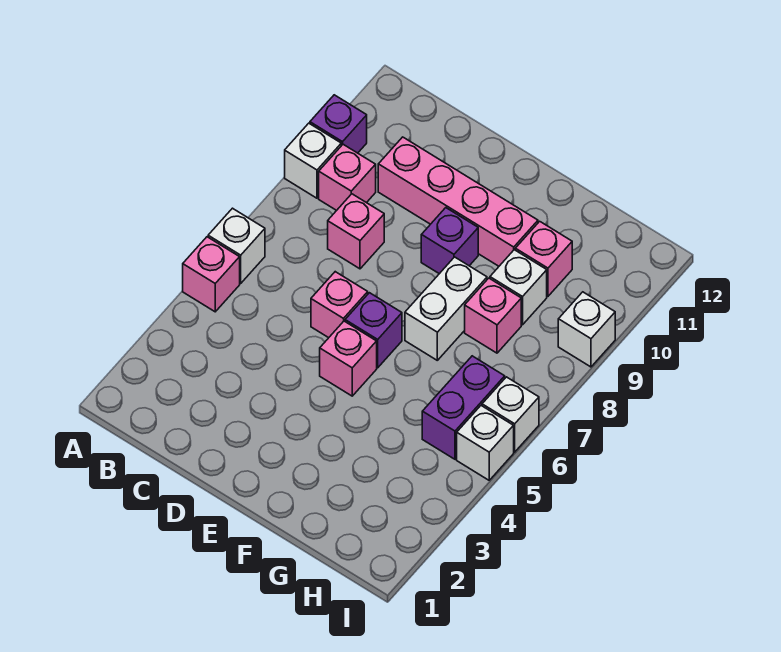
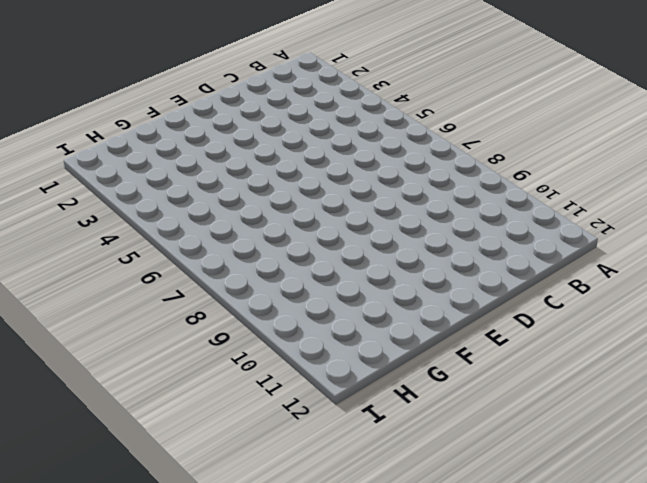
none -> pink 1x1 brick [183,237,240,312]
none -> white 1x1 brick [208,208,265,283]
none -> white 1x1 brick [285,123,341,198]

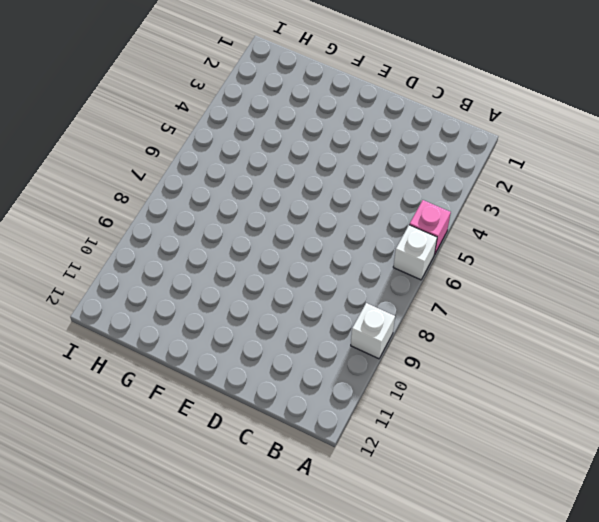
none -> purple 1x1 brick [310,95,367,153]
none -> pink 1x1 brick [319,144,376,210]
none -> pink 1x1 brick [328,194,384,269]

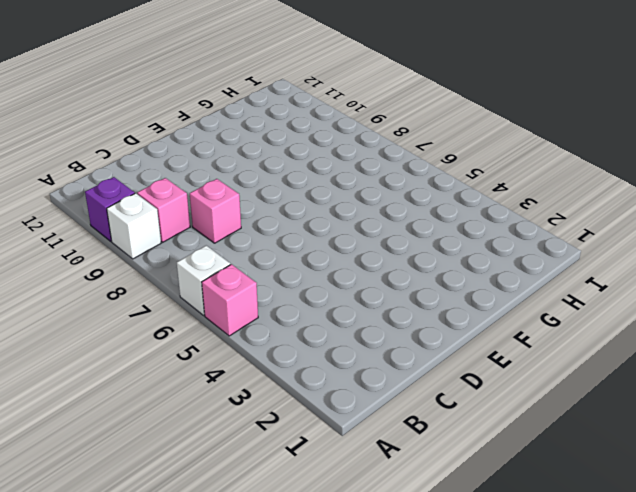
none -> pink 1x4 brick [378,137,538,266]
none -> pink 1x1 brick [311,272,368,338]
none -> pink 1x1 brick [320,321,377,396]

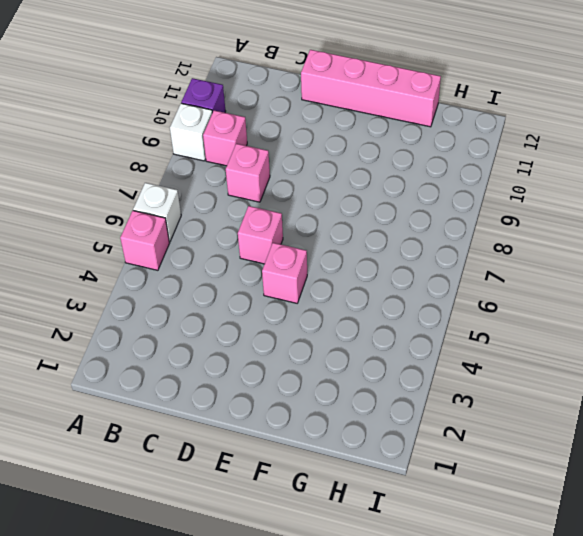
pink 1x4 brick [301,50,441,127] -> pink 1x4 brick moved to [378,137,538,266]
none -> purple 1x1 brick [345,293,402,368]
none -> purple 1x1 brick [421,208,478,274]
none -> white 1x2 brick [405,257,487,360]

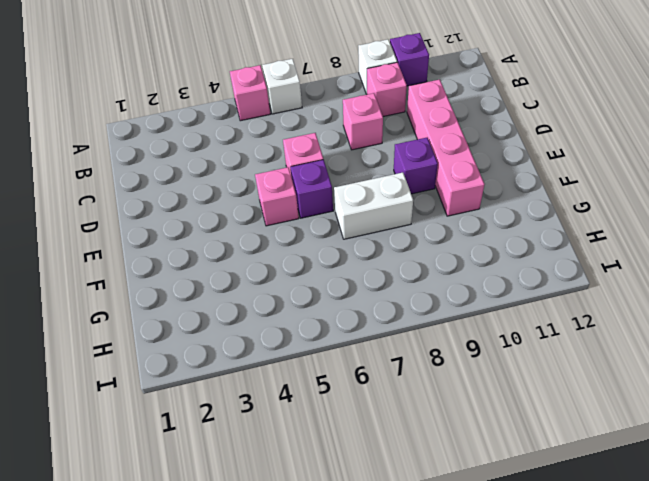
none -> pink 1x1 brick [465,278,521,353]
none -> white 1x1 brick [490,250,547,325]
none -> pink 1x1 brick [515,221,572,296]

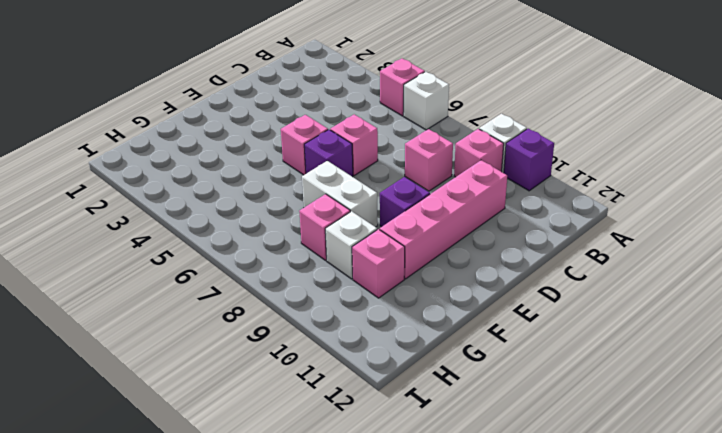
none -> purple 1x2 brick [422,356,505,459]
none -> white 1x1 brick [457,406,514,480]
none -> white 1x1 brick [482,377,539,452]

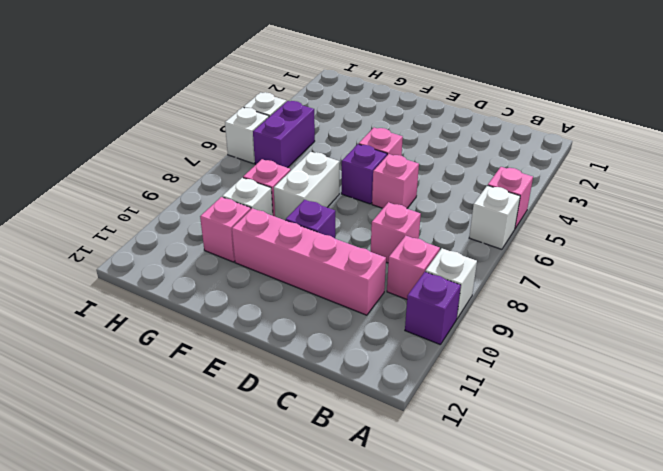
none -> white 1x1 brick [558,292,615,367]

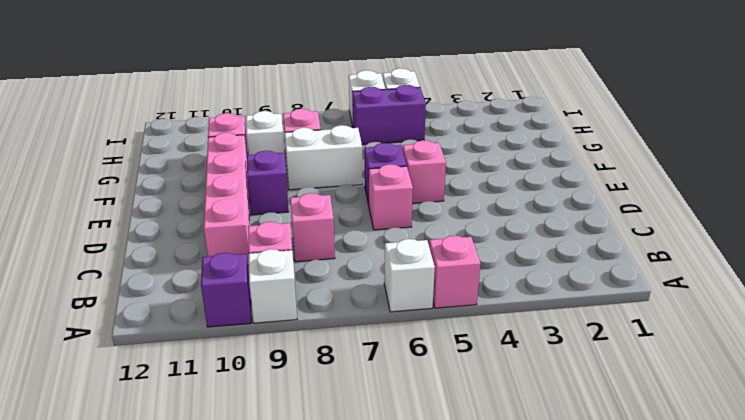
none -> white 1x1 brick [558,292,615,367]

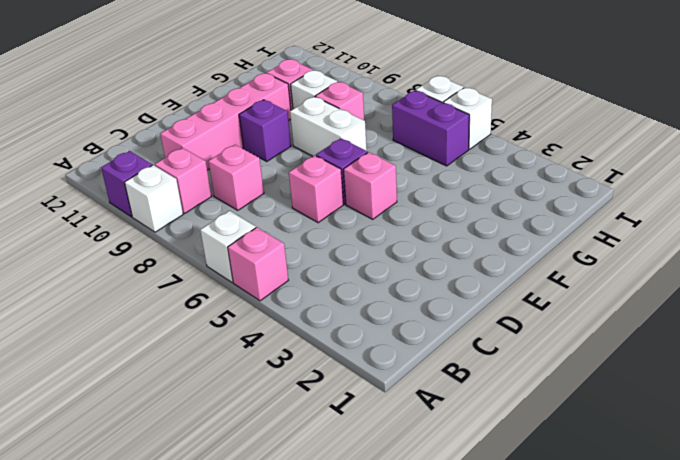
none -> white 1x1 brick [558,292,615,367]

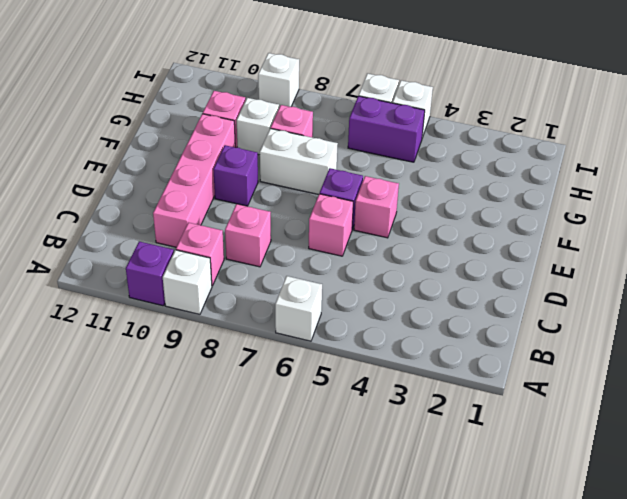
none -> pink 1x1 brick [183,237,240,312]

